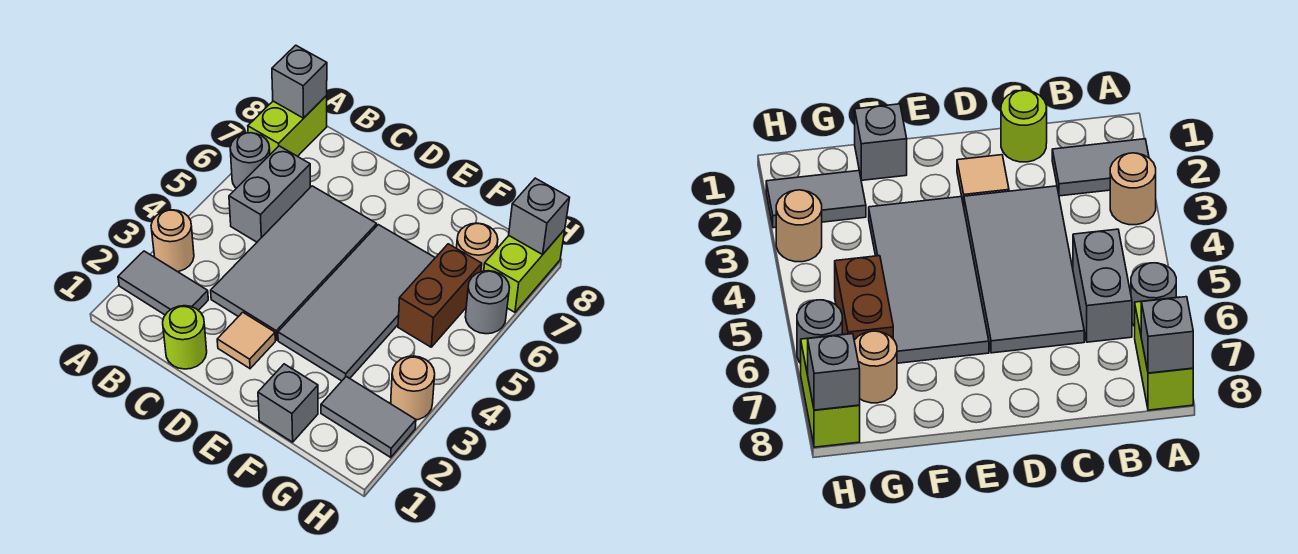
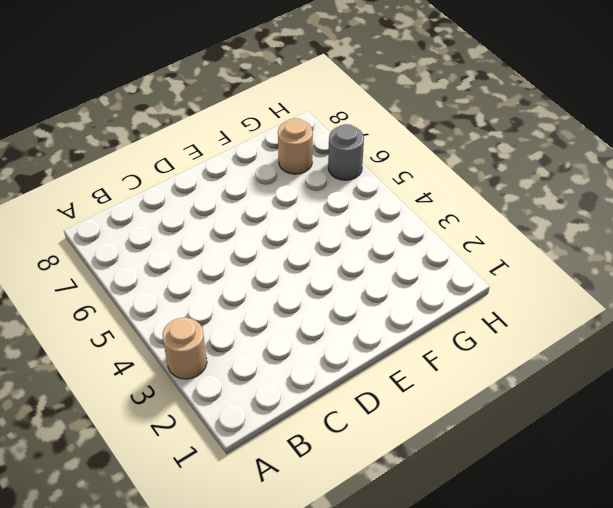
none -> grey 1x2 tile [118,251,208,315]
none -> grey 1x1 round brick [230,133,270,188]
none -> lime 1x2 brick [248,96,327,156]

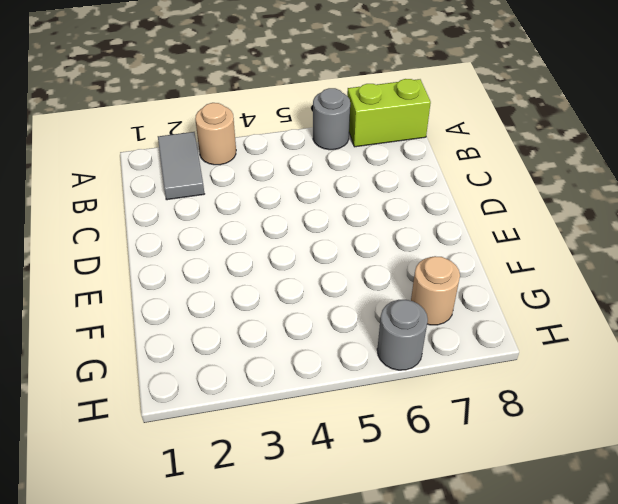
none -> grey 1x2 brick [229,146,310,242]
none -> lime 1x1 round brick [163,306,207,369]
none -> grey 2x4 tile [211,186,377,340]

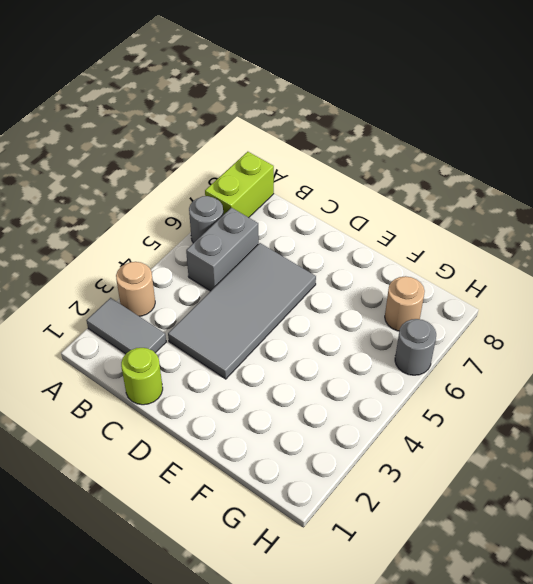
none -> tan 1x1 tile [217,312,275,369]
none -> grey 2x4 tile [278,225,435,381]
none -> grey 1x1 brick [258,364,318,442]

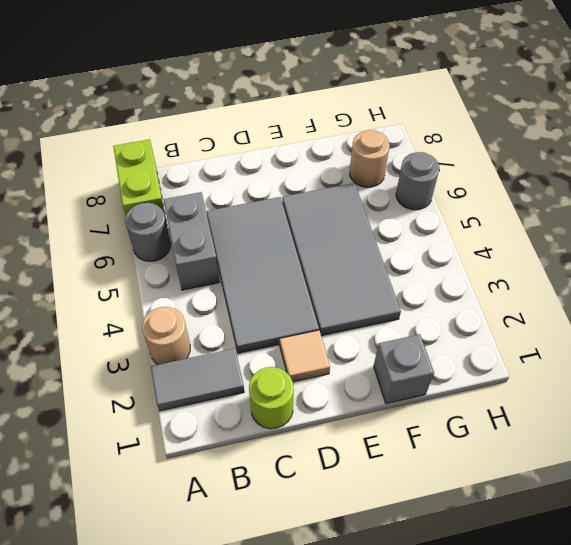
none -> grey 1x2 tile [321,377,416,457]
none -> brown 1x2 brick [398,244,482,347]
none -> tan 1x1 round brick [391,356,435,420]

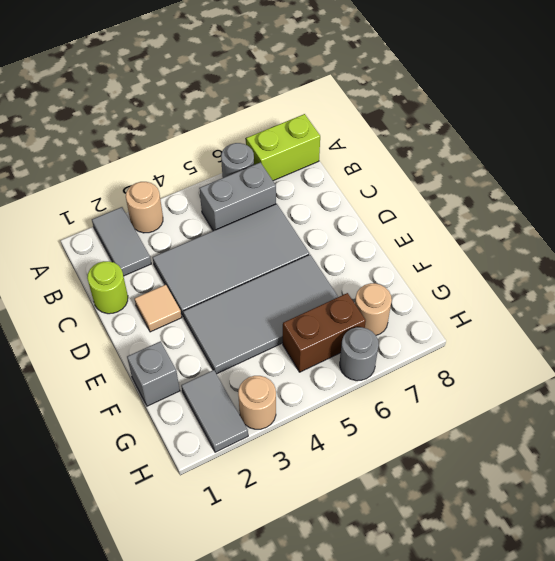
none -> lime 1x2 brick [484,230,565,312]
none -> grey 1x1 brick [272,45,327,118]
none -> grey 1x1 brick [509,178,569,254]

